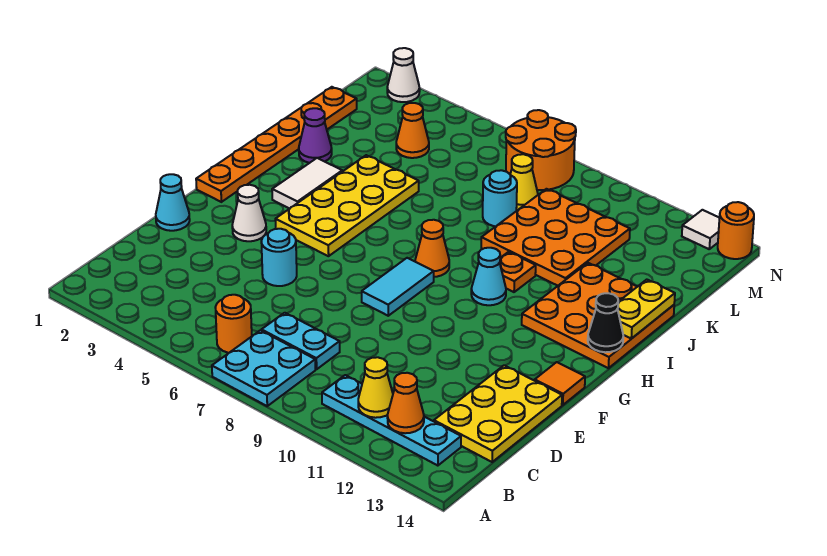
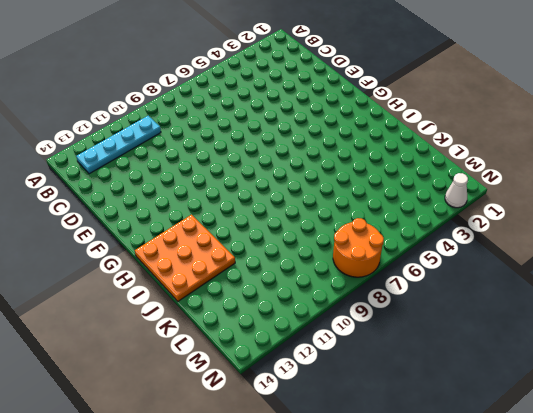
none -> cyan 2x2 plate [212,330,315,406]
none -> orange 1x1 round brick [215,295,252,353]
none -> cyan 1x2 plate [262,313,340,369]
none -> yellow 2x3 plate [434,365,562,462]

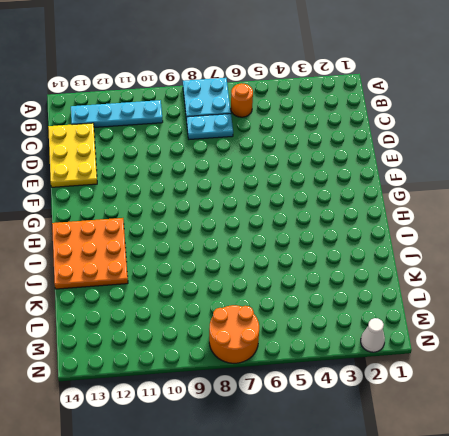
none -> cyan 1x1 cone [156,174,190,231]
none -> cyan 1x1 round brick [261,229,297,286]
none -> white 1x1 cone [232,185,266,241]
none -> cyan 1x2 tile [362,258,434,316]

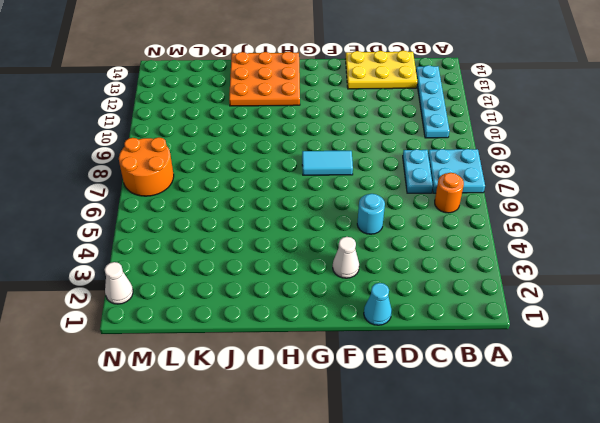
none -> orange 1x1 tile [535,362,585,405]
none -> orange 1x6 plate [196,87,357,202]
none -> yellow 2x4 plate [275,155,419,256]
none -> white 1x2 tile [272,158,342,209]

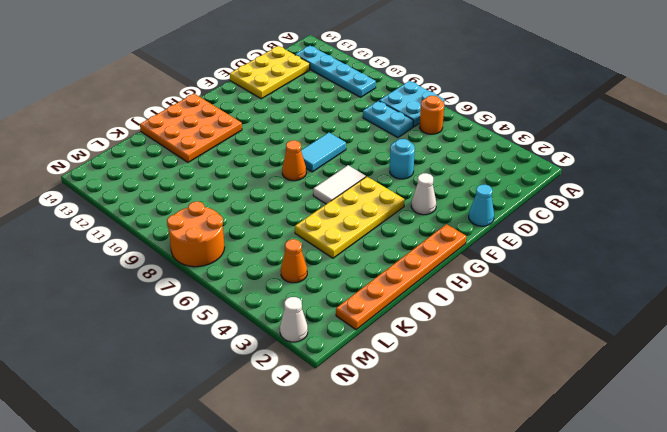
white 1x2 tile [313,165,366,204] -> white 1x2 tile moved to [272,158,342,209]
none -> orange 1x1 tile [535,362,585,405]
none -> cyan 1x1 cone [471,248,506,305]
none -> orange 1x1 plate [500,252,536,292]
none -> purple 1x1 cone [299,108,332,163]

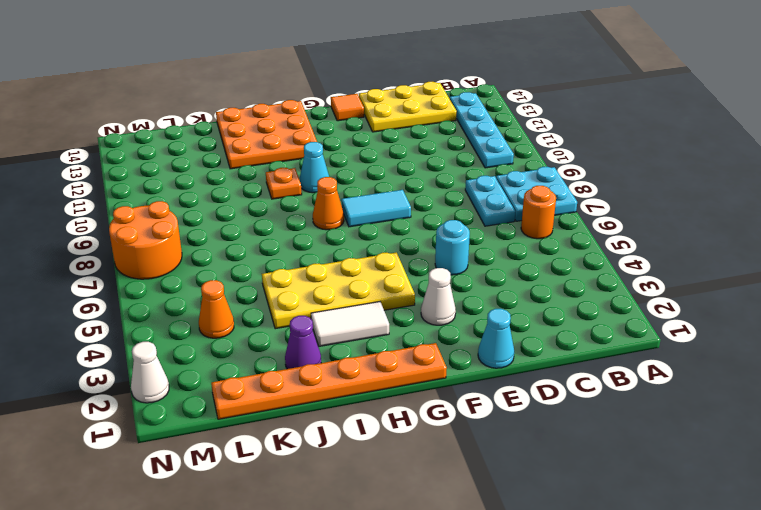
none -> orange 3x3 plate [481,189,630,286]
none -> cyan 1x1 round brick [483,170,517,226]
none -> yellow 1x1 cone [510,154,538,210]
none -> white 1x1 tile [682,210,719,249]

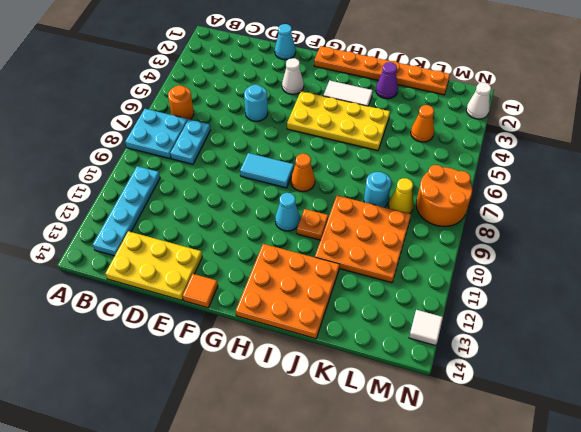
none -> orange 1x1 round brick [718,202,754,259]
none -> yellow 1x1 cone [358,357,393,418]
none -> orange 1x1 cone [387,373,424,433]
none -> black 1x1 cone [588,293,623,352]

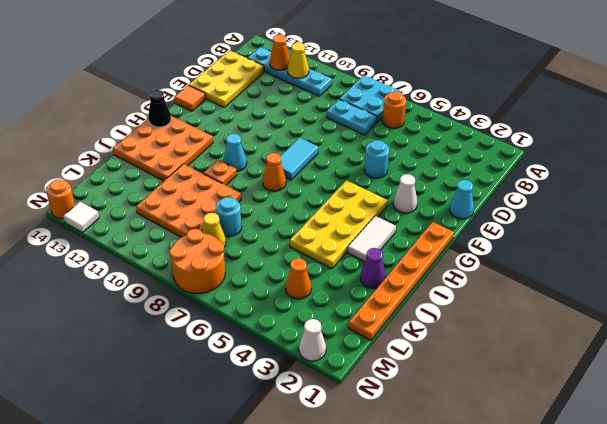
none -> yellow 1x2 plate [618,280,675,339]

